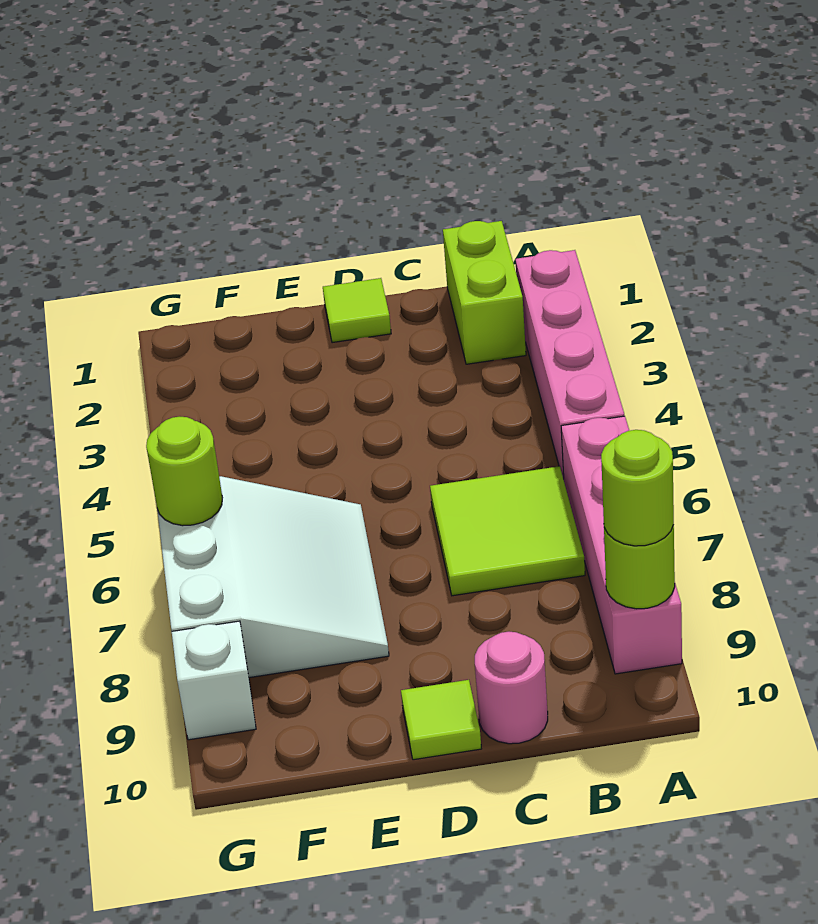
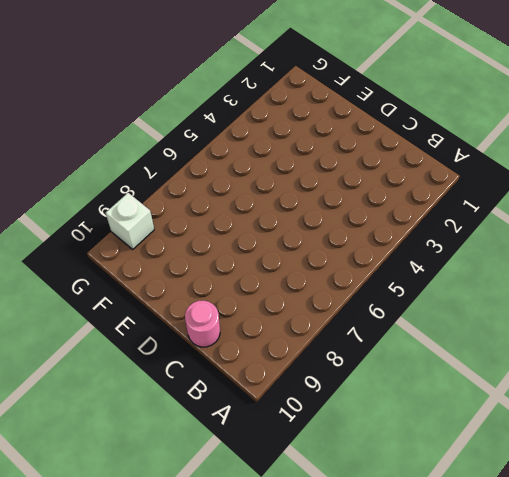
none -> pink 1x4 brick [515,250,624,479]
none -> pink 1x4 brick [561,416,682,674]
none -> lime 1x2 brick [443,221,526,364]

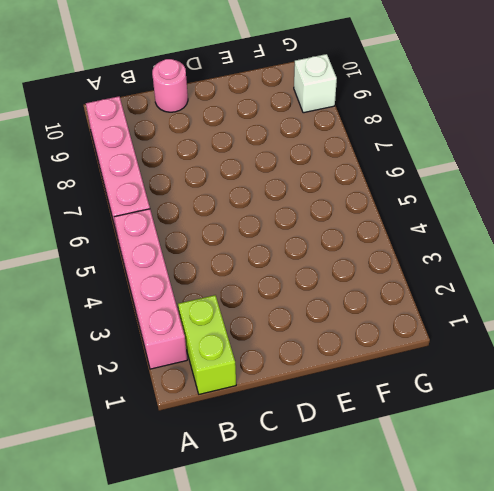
none -> lime 2x2 tile [430,466,585,596]
none -> lime 1x1 tile [323,278,391,343]
none -> lime 1x1 tile [401,680,481,760]

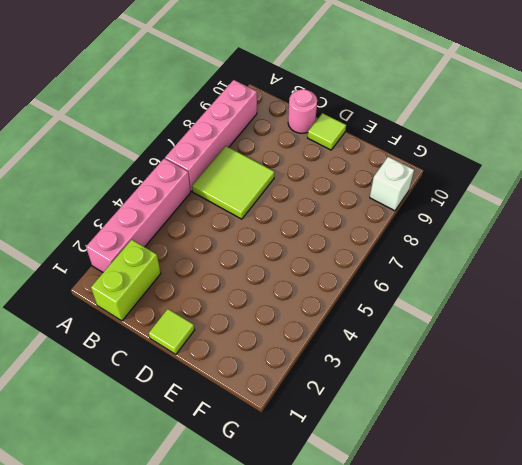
none -> white 3x3 slope [157,476,389,678]
none -> lime 1x1 round brick [604,526,675,609]
none -> lime 1x1 round brick [146,417,222,526]

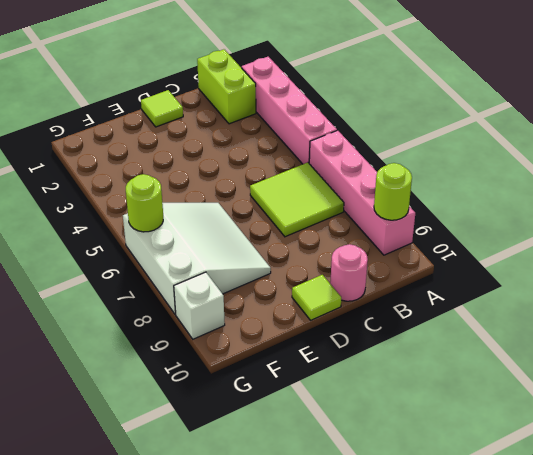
none -> lime 1x1 round brick [601,430,674,546]

